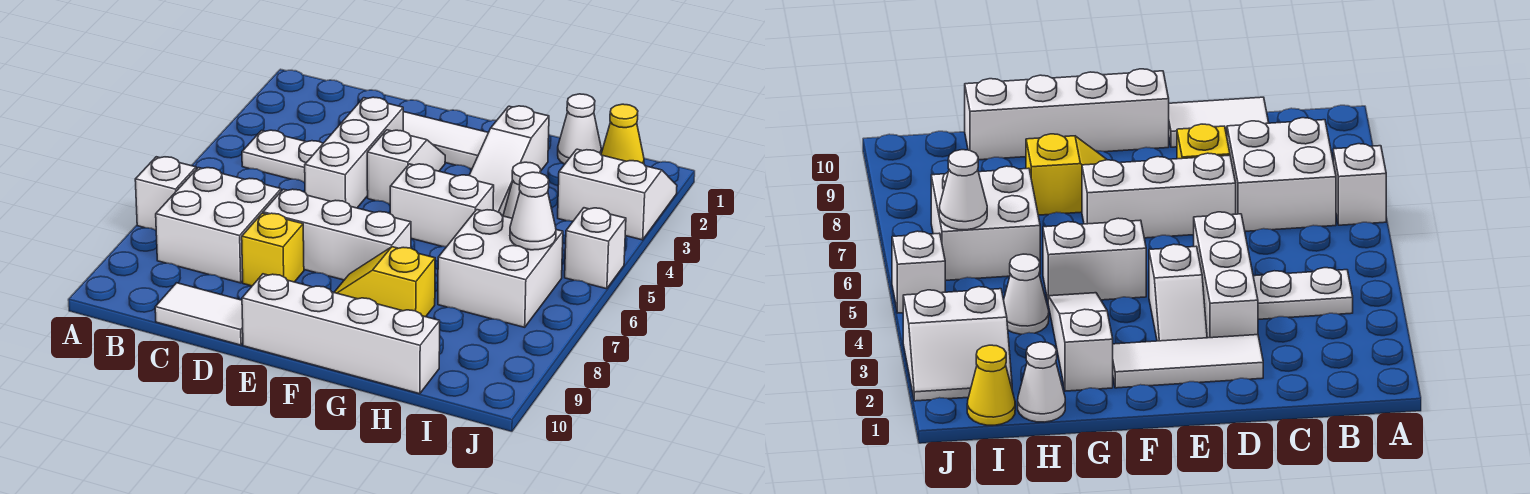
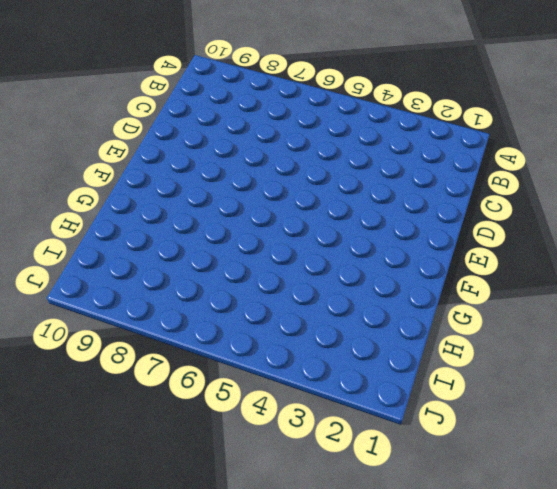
none -> white 1x1 brick [135,157,196,230]
none -> white 1x2 plate [242,130,323,182]
none -> white 2x2 brick [156,168,281,283]

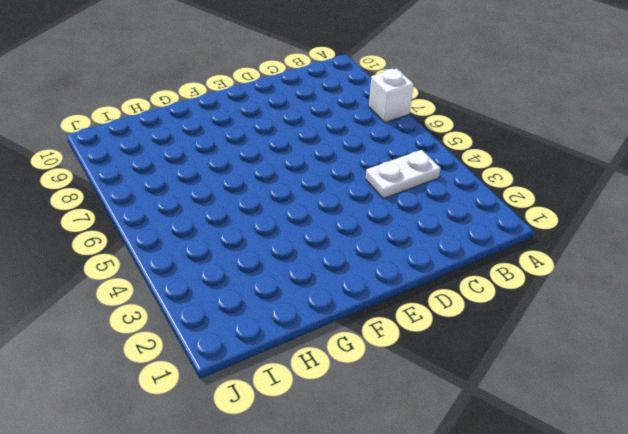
none -> white 2x2 brick [156,168,281,283]
none -> white 1x2 tile [155,283,243,345]
none -> white 1x3 tile [403,112,488,169]

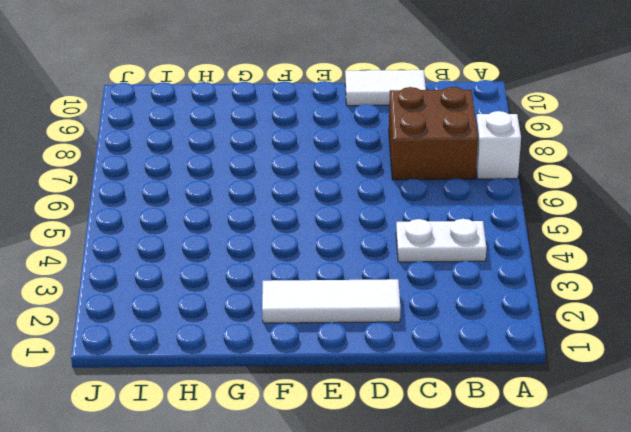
brown 2x2 brick [389,87,478,180] -> white 2x2 brick [156,168,281,283]
none -> white 1x3 brick [305,97,403,208]
none -> white 1x3 brick [263,189,411,280]
none -> yellow 1x1 brick [242,213,304,286]

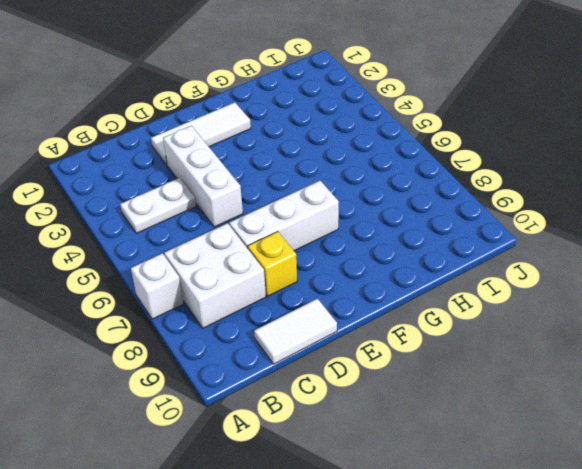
none -> white 1x2 slope [367,130,445,204]
none -> white 1x4 brick [242,274,440,394]
none -> white 1x2 brick [390,164,494,247]

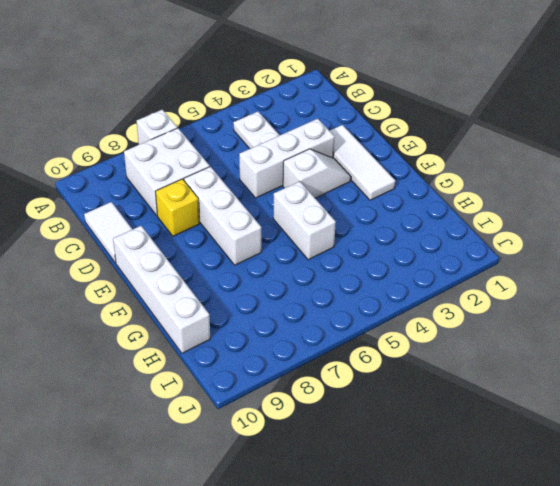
none -> yellow 1x2 slope [334,247,435,317]
none -> white 1x3 slope [469,106,549,216]
none -> white 1x1 cone [558,94,601,164]

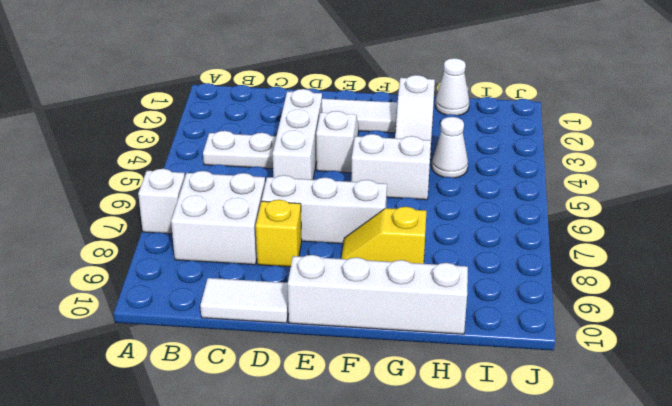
none -> white 2x2 brick [438,210,563,327]
none -> yellow 1x1 cone [601,104,644,164]
none -> white 2x2 slope [558,149,677,240]

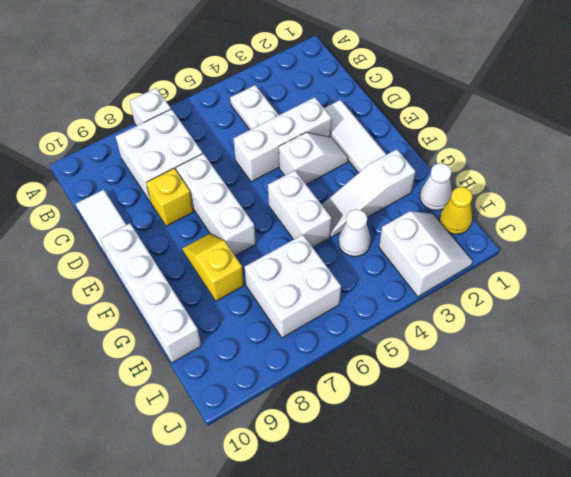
none -> white 1x1 brick [565,208,626,289]
none -> white 1x1 cone [510,172,556,250]

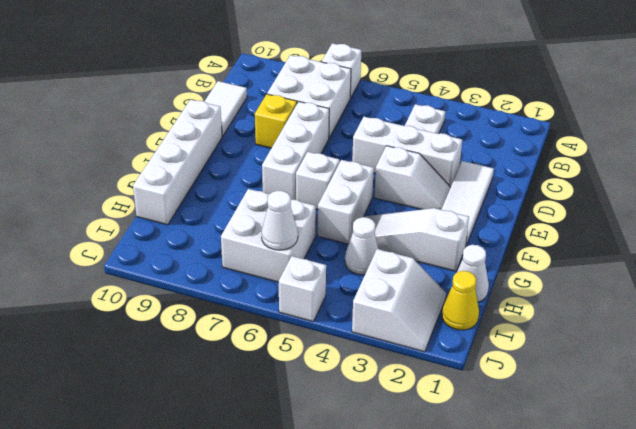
white 1x1 brick [296,152,340,210] -> none
none -> yellow 1x2 slope [334,247,435,317]

